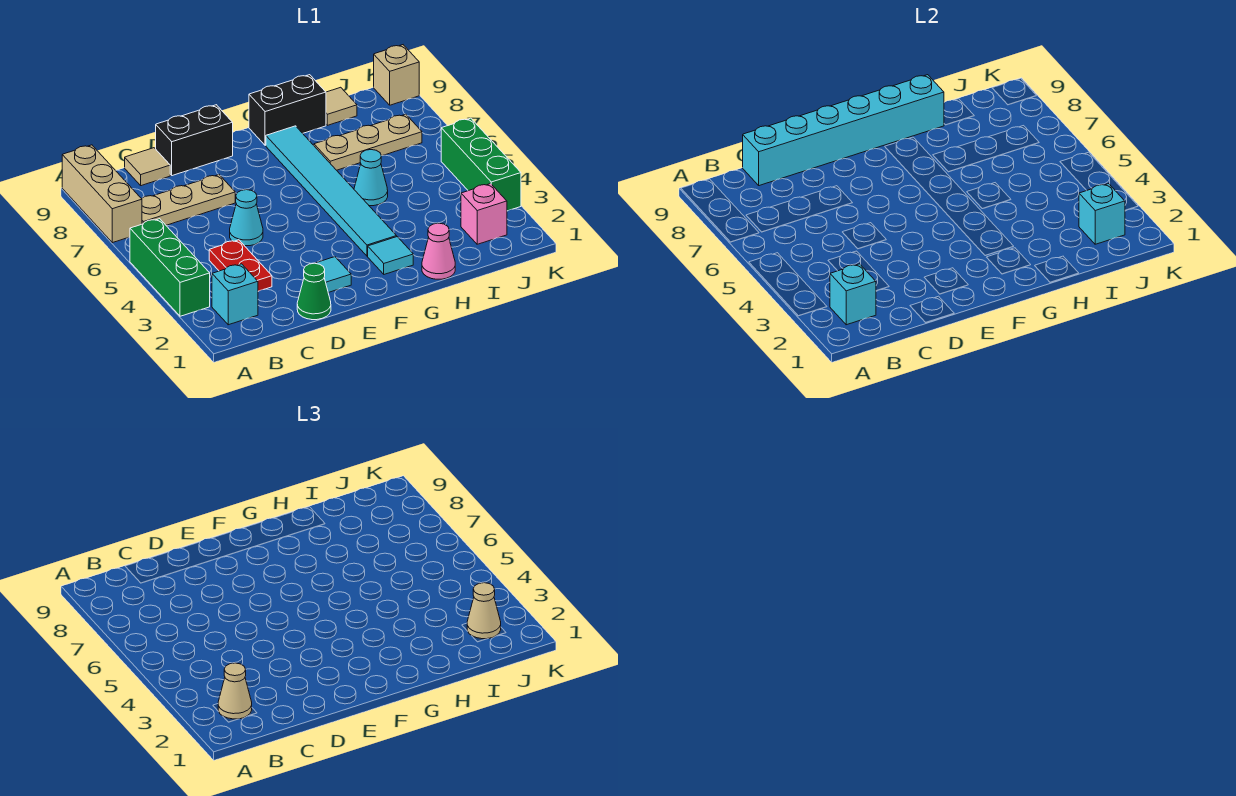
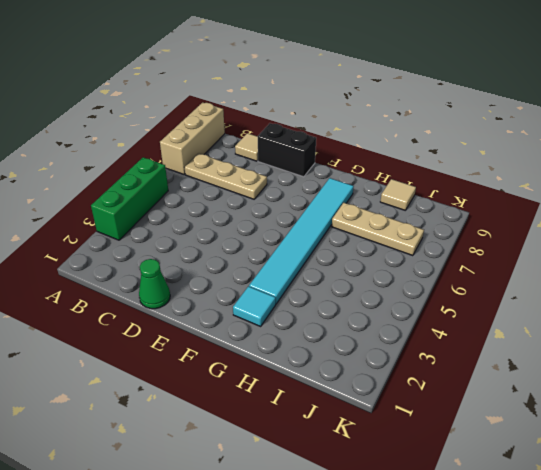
none -> cyan 1x1 brick [212,264,258,325]
none -> red 1x2 plate [209,240,272,291]
none -> cyan 1x1 cone [230,190,263,246]

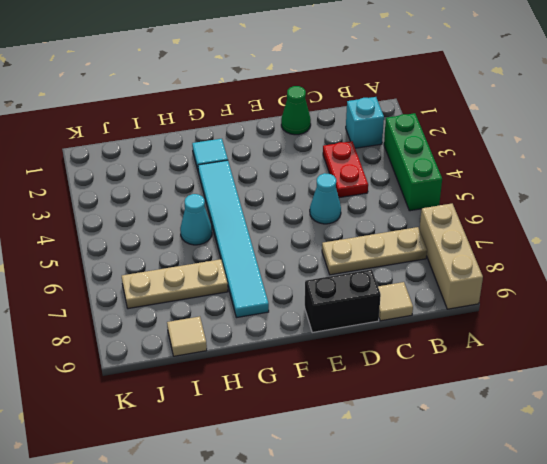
none -> cyan 1x1 tile [315,257,351,293]
none -> black 1x2 brick [249,75,326,146]
none -> pink 1x1 cone [422,223,455,279]

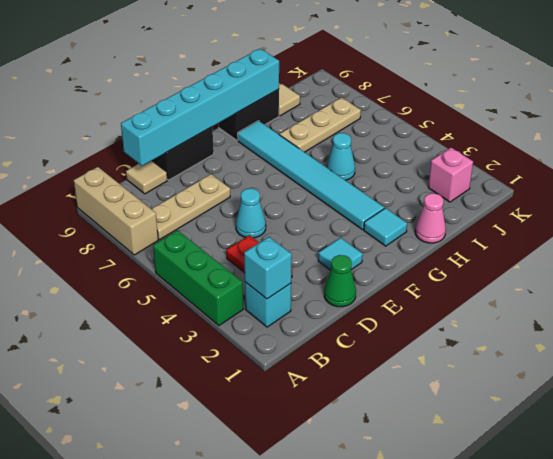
none -> green 1x3 brick [441,118,521,211]
none -> tan 1x1 brick [374,45,419,105]
none -> cyan 1x1 brick [1079,184,1125,244]

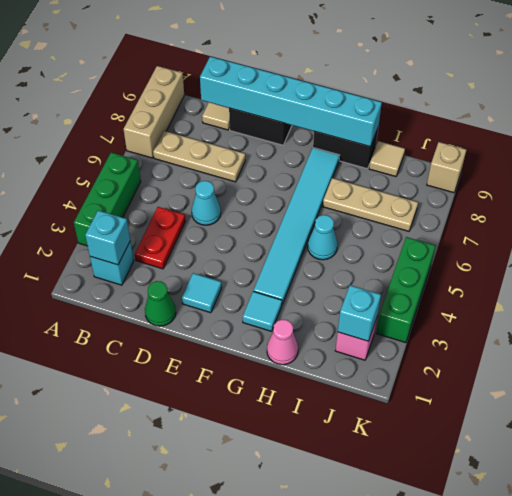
none -> tan 1x1 cone [218,663,252,719]
none -> tan 1x1 cone [467,583,501,639]

